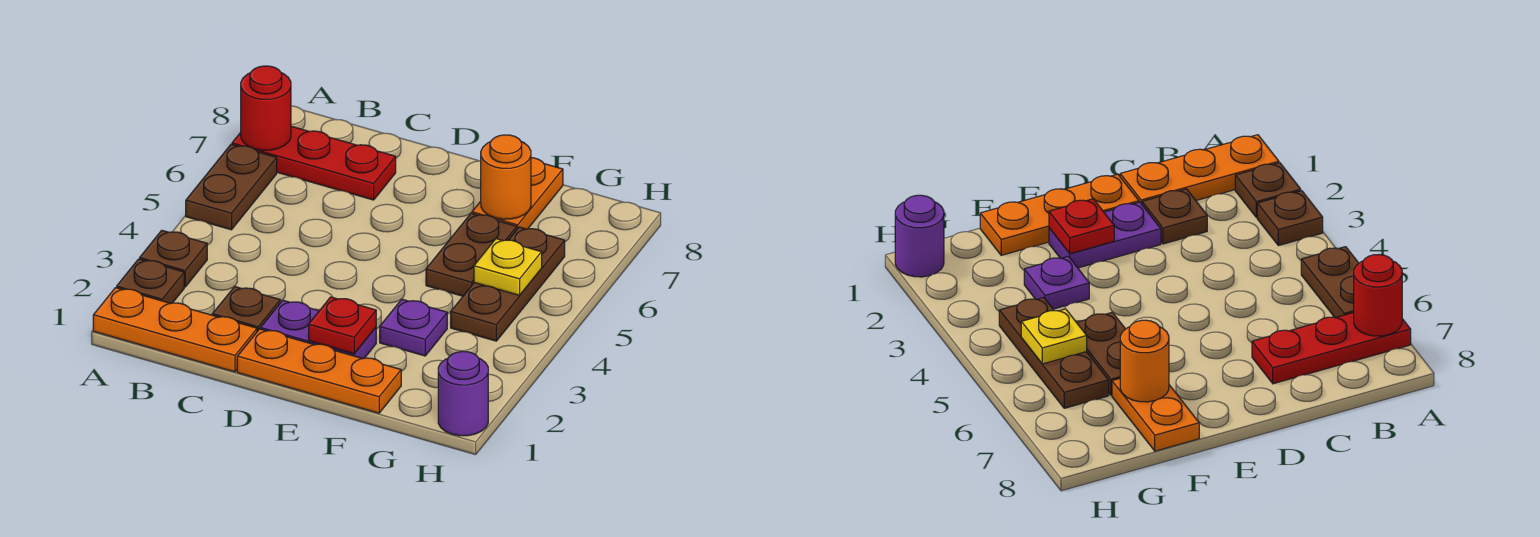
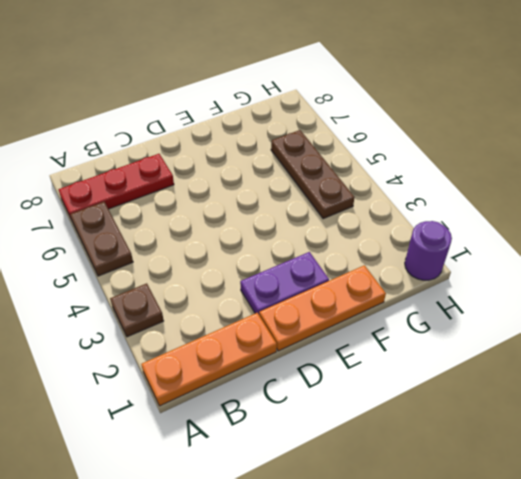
none -> brown 1x1 plate [117,259,184,303]
none -> brown 1x1 plate [213,287,280,331]
none -> purple 1x1 plate [380,299,447,356]

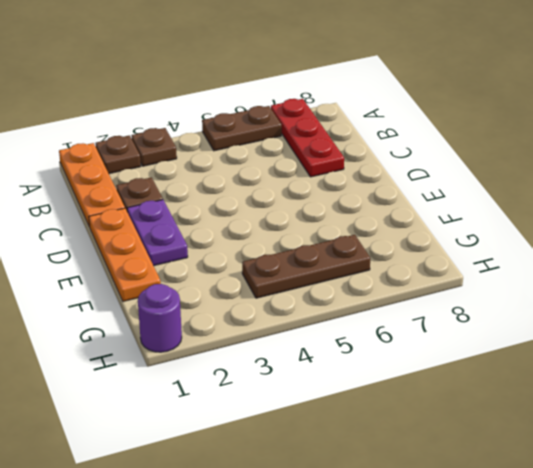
none -> purple 1x1 plate [380,299,447,356]
none -> brown 1x2 plate [426,213,517,296]
none -> orange 1x2 plate [472,158,563,229]

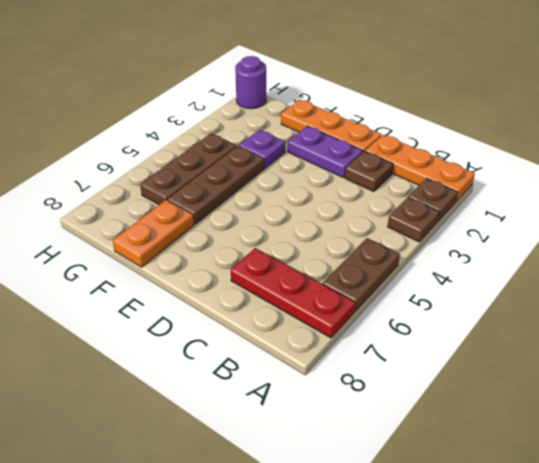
brown 1x3 plate [167,146,264,224] -> brown 1x2 plate [426,213,517,296]
none -> red 1x1 round brick [241,66,291,150]
none -> red 1x1 plate [309,297,376,354]
none -> orange 1x1 round brick [481,135,531,219]

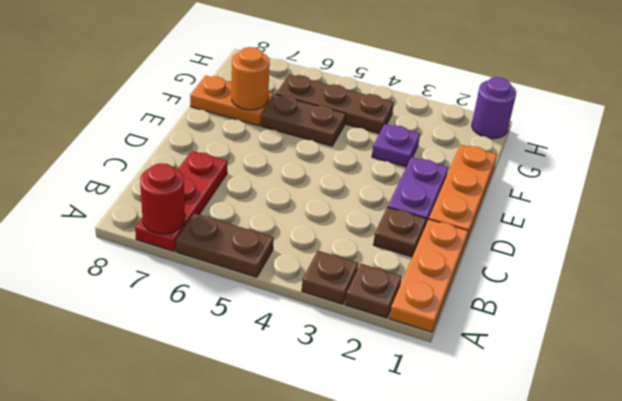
none -> red 1x1 plate [309,297,376,354]
none -> yellow 1x1 plate [474,239,542,295]

